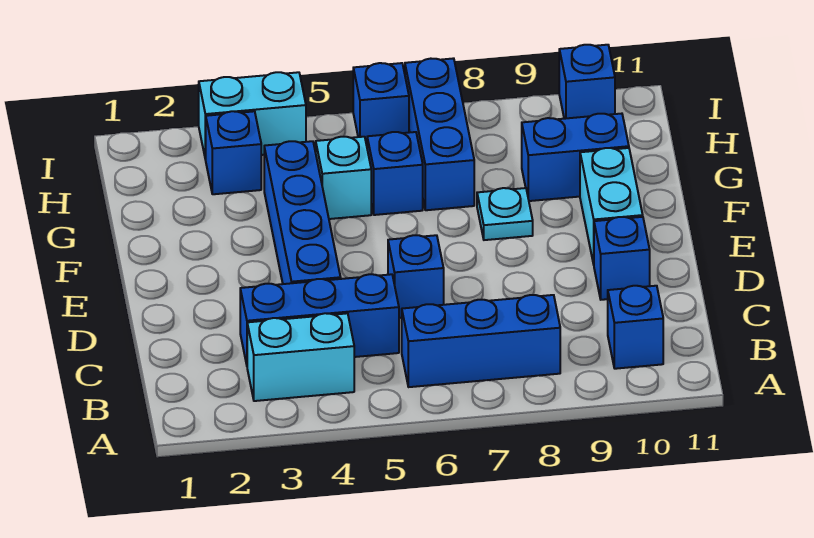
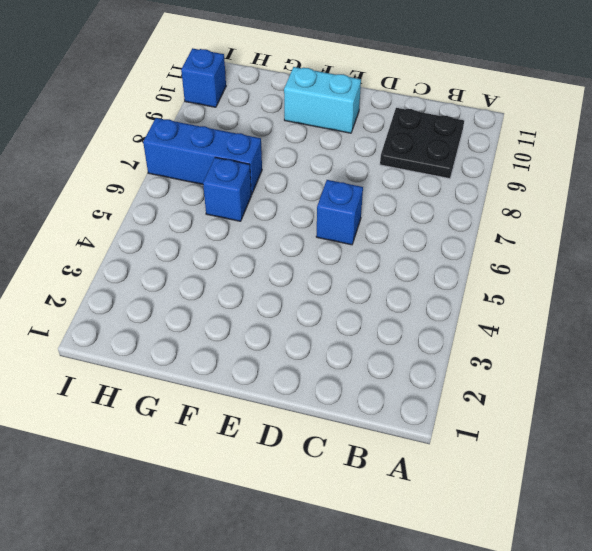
black 2x2 plate [380,108,464,179] -> blue 1x1 brick [608,286,663,369]
none -> cyan 1x2 brick [247,313,354,401]
none -> blue 1x3 brick [402,295,560,387]
none -> blue 1x3 brick [240,274,399,365]

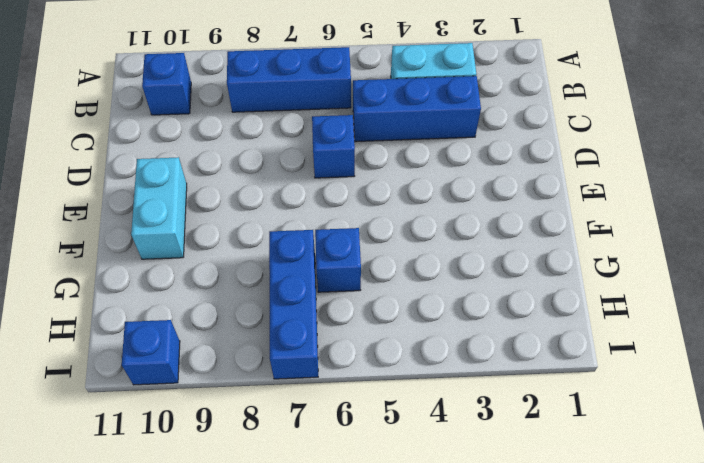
none -> blue 1x4 brick [264,141,341,284]
none -> blue 1x1 brick [594,217,650,300]
none -> cyan 1x1 plate [477,188,533,240]

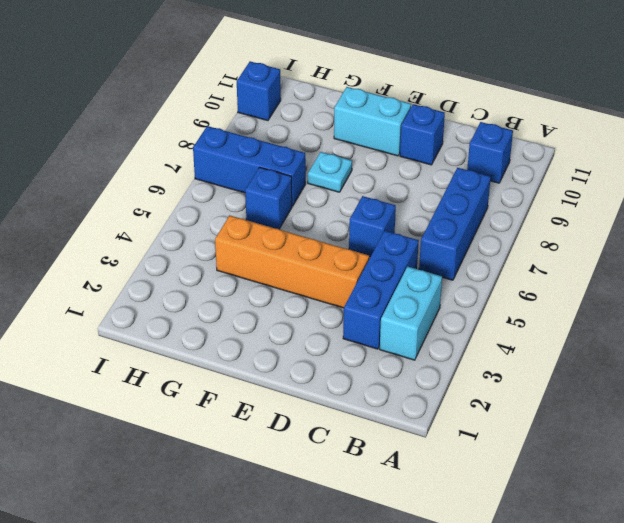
orange 1x4 brick [215,216,369,308] -> blue 1x4 brick [264,141,341,284]
none -> cyan 1x1 brick [316,137,371,219]
none -> blue 1x2 brick [522,114,629,201]
none -> blue 1x1 brick [206,111,261,194]

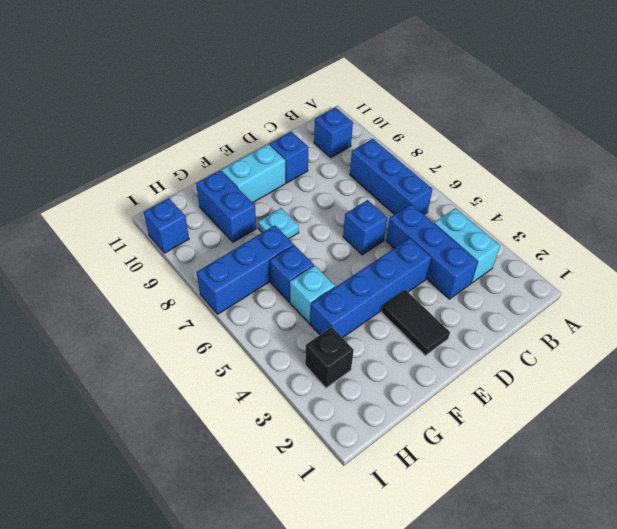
black 1x2 tile [381,290,450,356] -> none
black 1x1 brick [305,327,354,388] -> blue 1x1 brick [206,111,261,194]
none -> cyan 1x2 brick [199,72,306,160]
none -> blue 1x1 brick [353,63,409,145]

